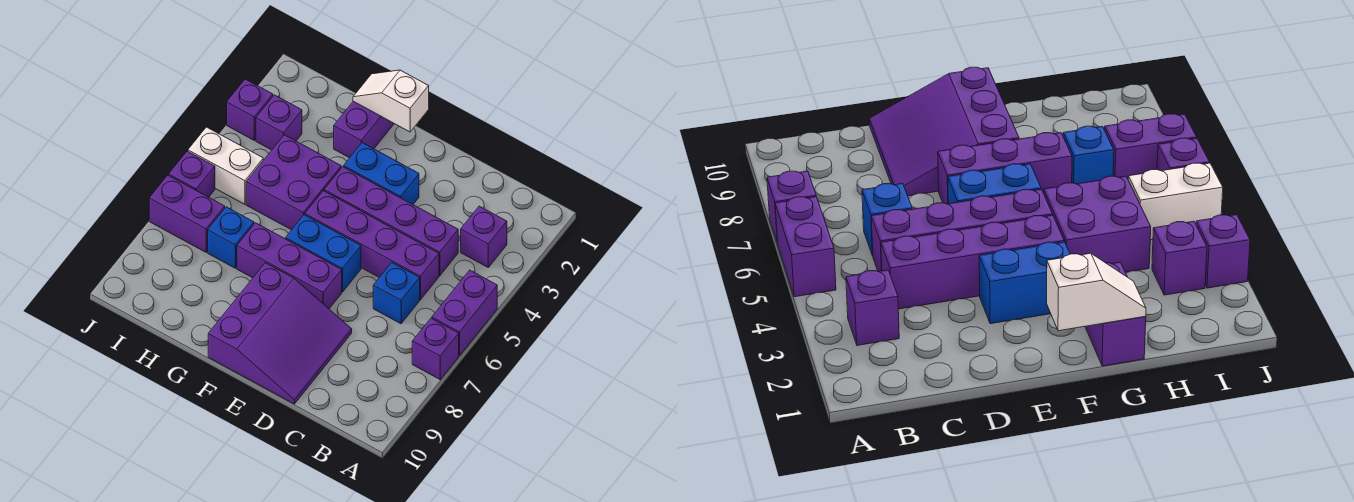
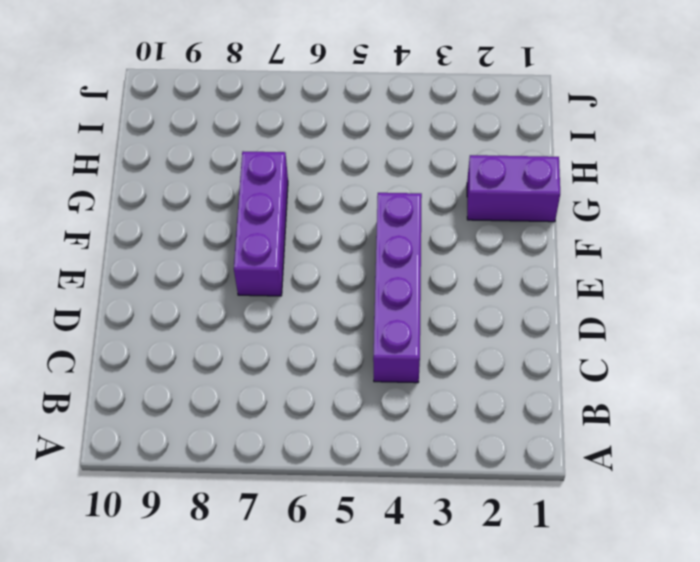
none -> purple 1x2 brick [432,270,497,356]
none -> purple 1x1 brick [412,318,459,379]
none -> purple 1x1 brick [461,206,507,267]

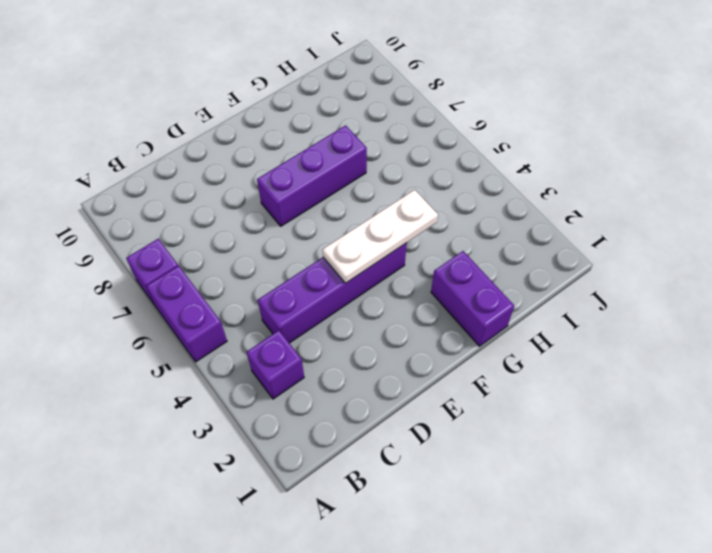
white 1x3 plate [323,190,438,283] -> none
none -> purple 1x4 brick [305,191,439,300]
none -> blue 1x1 brick [373,263,420,324]
none -> purple 3x3 slope [208,263,352,404]

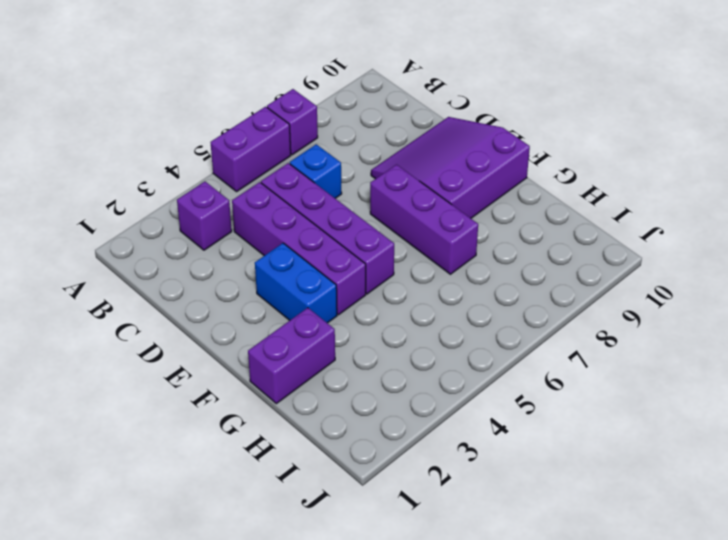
none -> blue 1x2 brick [286,215,361,292]
none -> purple 2x2 brick [246,135,341,230]
none -> blue 1x1 brick [208,207,254,268]

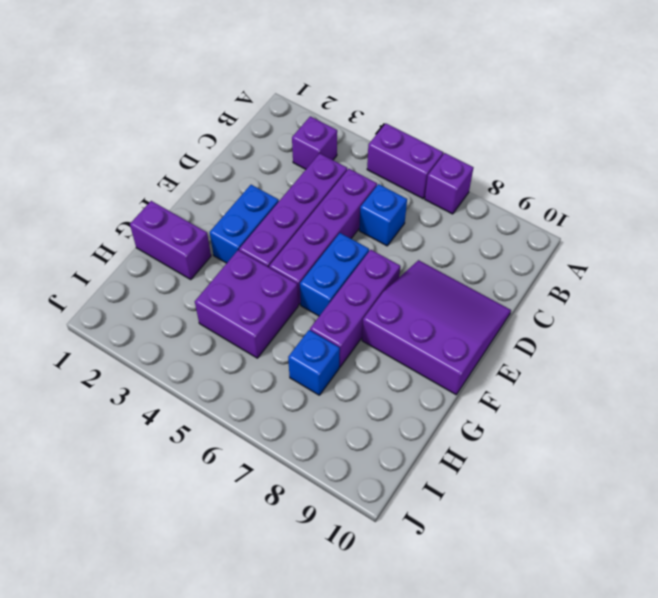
none -> purple 1x1 brick [256,95,302,150]
none -> white 1x2 brick [188,127,263,204]
none -> purple 1x2 brick [149,175,225,252]

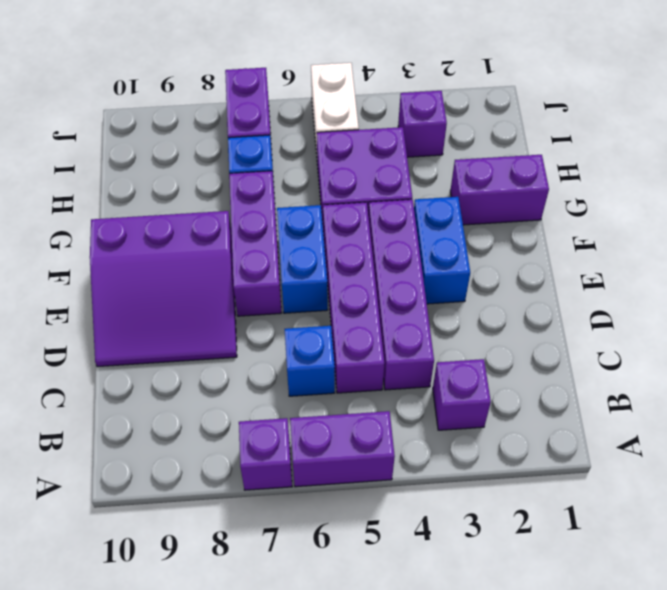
none -> purple 1x1 brick [227,79,273,140]
none -> purple 1x1 brick [169,151,215,197]
none -> white 1x2 slope [353,70,429,132]

